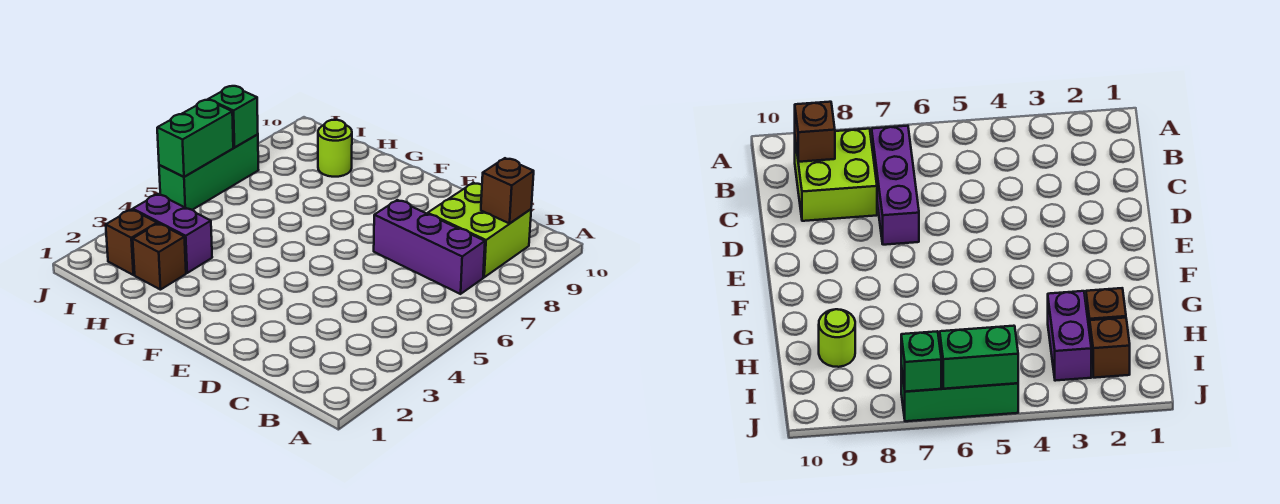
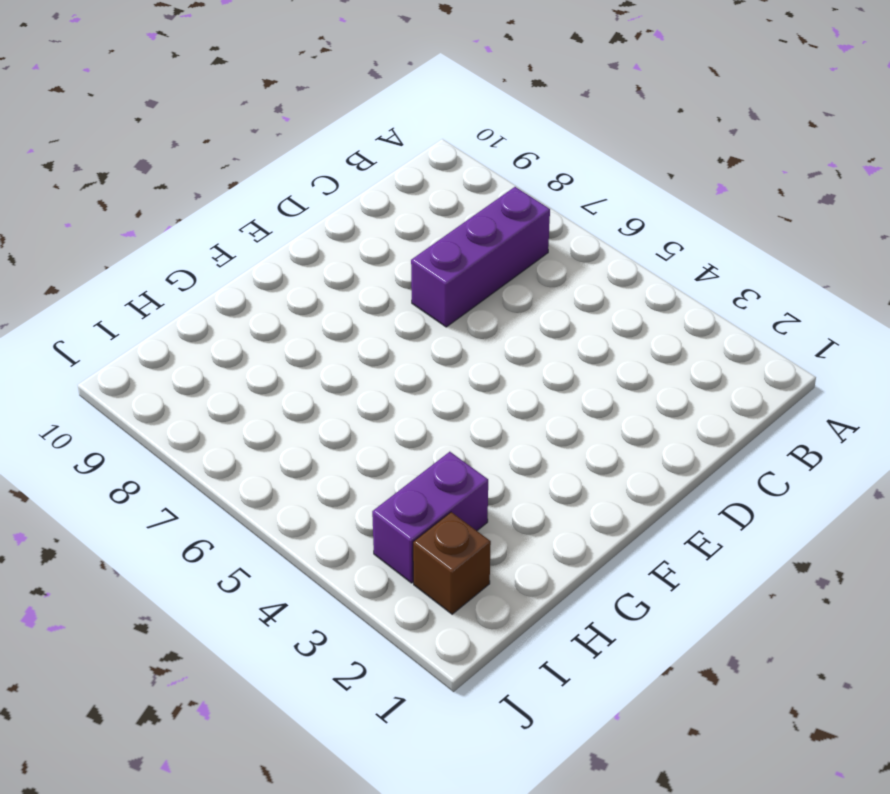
none -> lime 2x2 brick [428,183,531,277]
none -> brown 1x1 brick [133,223,186,290]

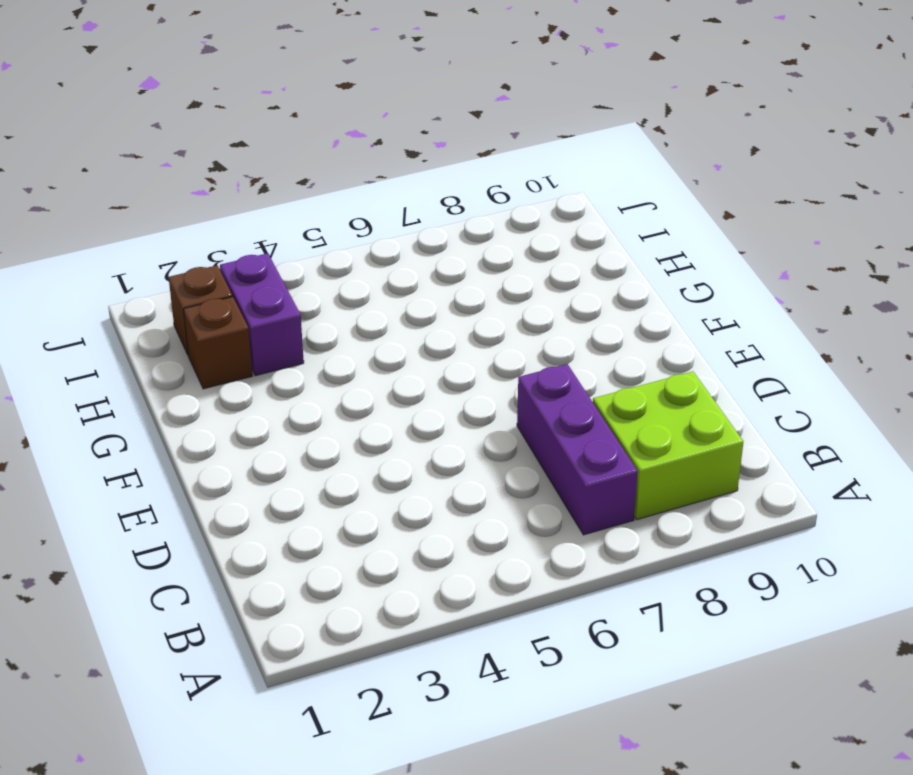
none -> lime 1x1 round brick [318,120,352,177]
none -> green 1x3 brick [159,134,258,210]

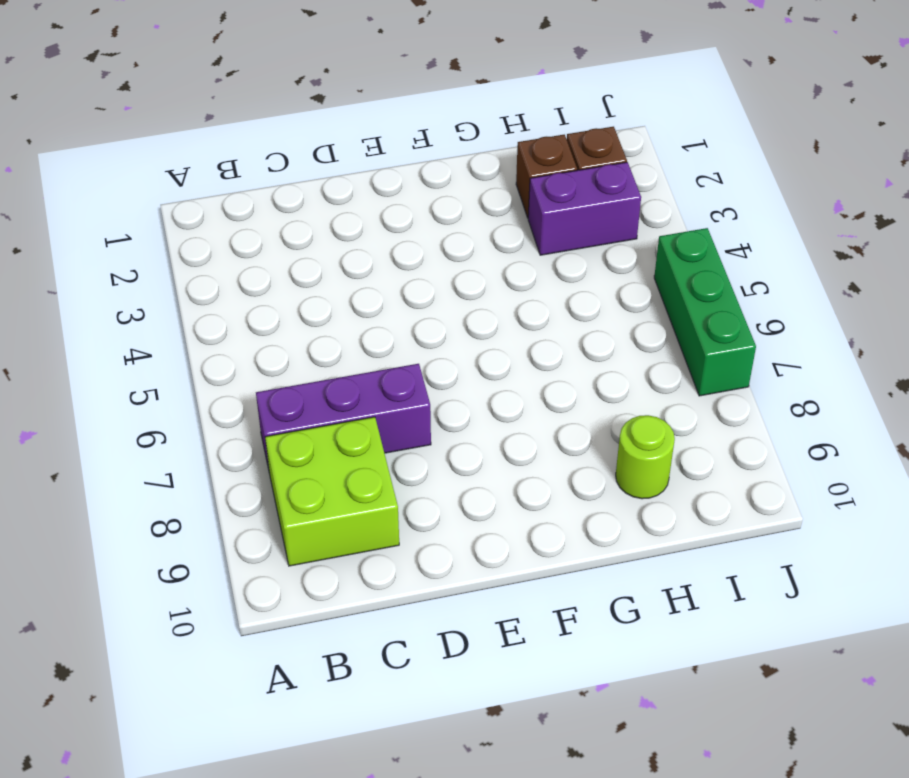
none -> brown 1x1 brick [481,158,534,223]
none -> green 1x2 brick [157,100,233,177]

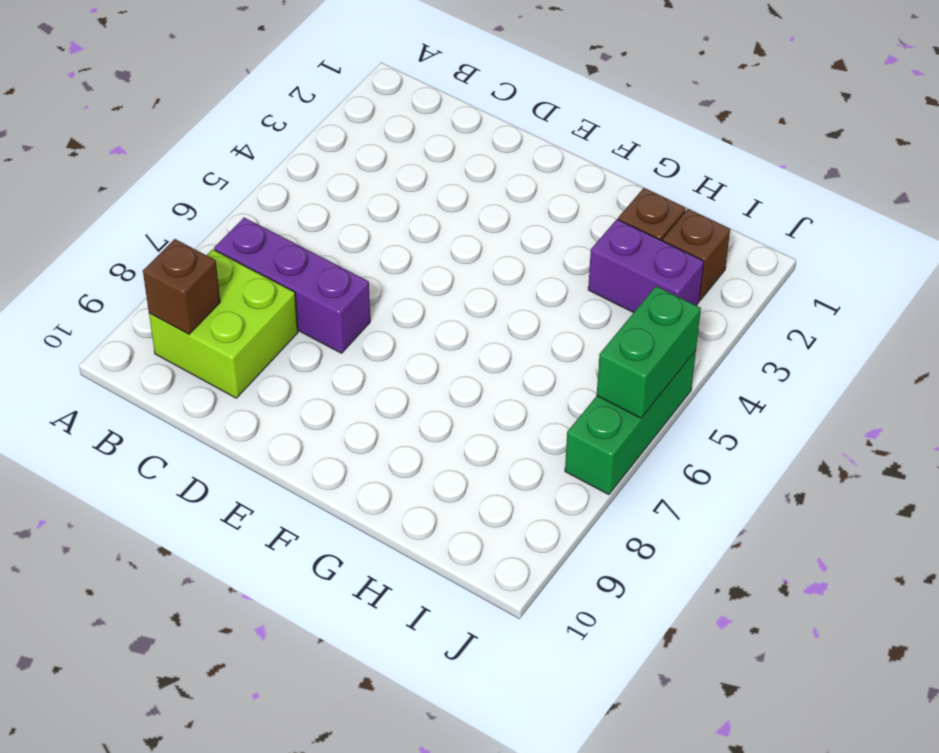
none -> lime 1x1 round brick [318,120,352,177]
none -> green 1x1 brick [208,86,258,147]

